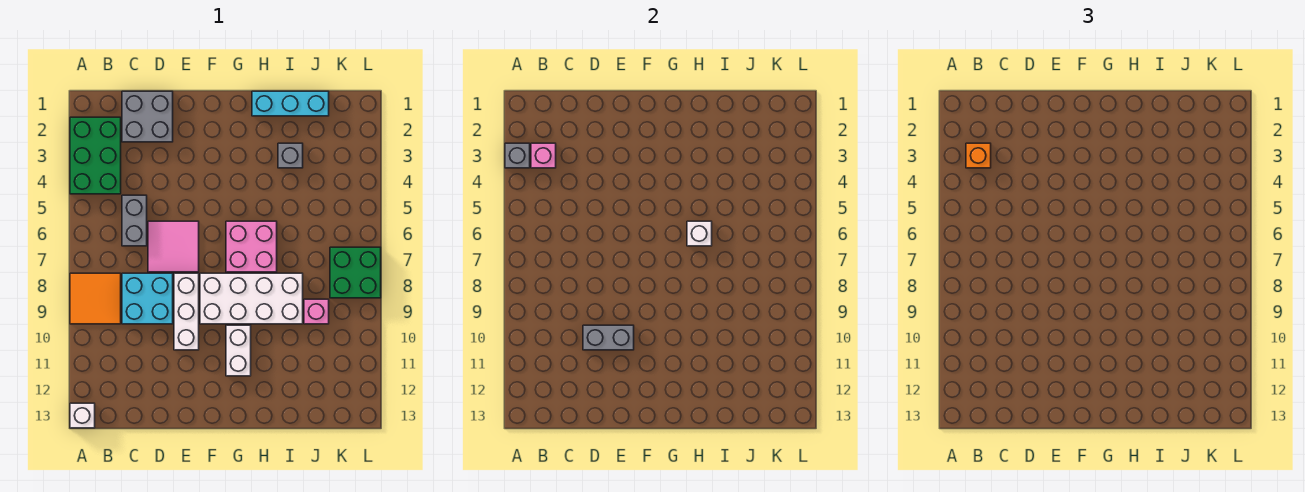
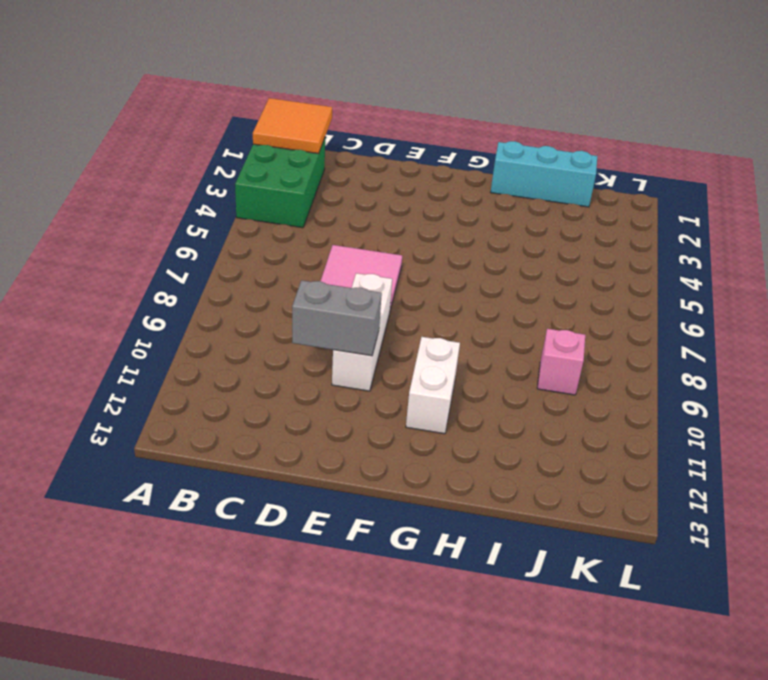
orange 2x2 tile [253,98,332,154] -> orange 2x2 tile moved to [70,273,121,324]
none -> white 1x1 brick [70,403,95,428]
none -> grey 2x2 brick [122,91,173,142]
none -> grey 1x2 brick [122,195,147,246]

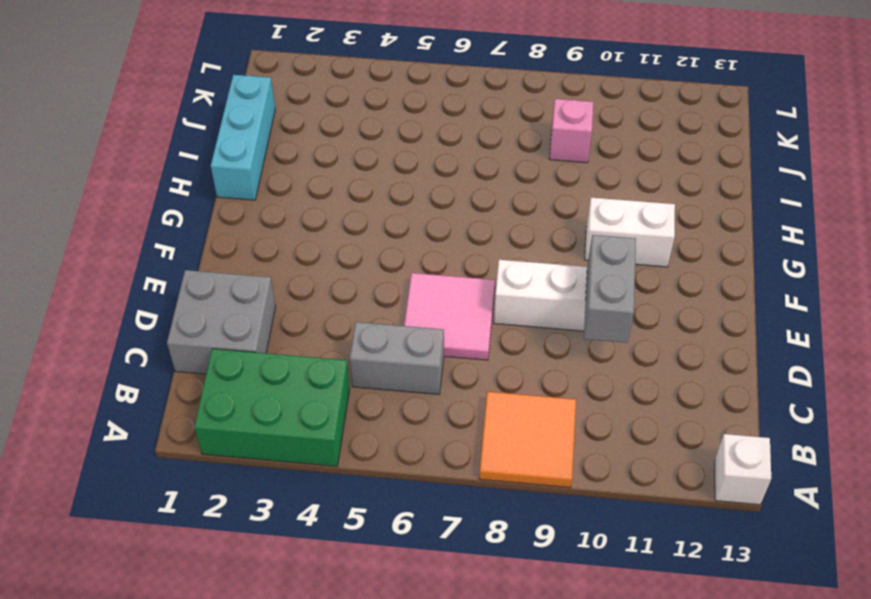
none -> cyan 2x2 brick [122,273,173,324]
none -> white 2x4 brick [200,273,303,324]
none -> pink 2x2 brick [226,221,277,272]

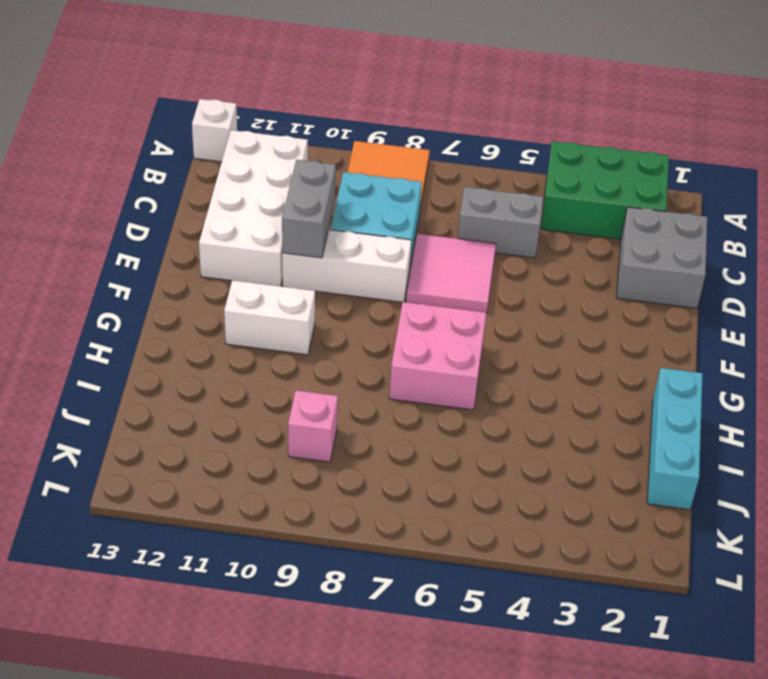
white 2x4 brick [199,130,308,286] -> white 2x4 brick moved to [200,273,303,324]
none -> grey 1x1 brick [278,143,303,168]
none -> green 2x2 brick [330,247,381,298]
none -> grey 1x1 brick [505,143,530,168]

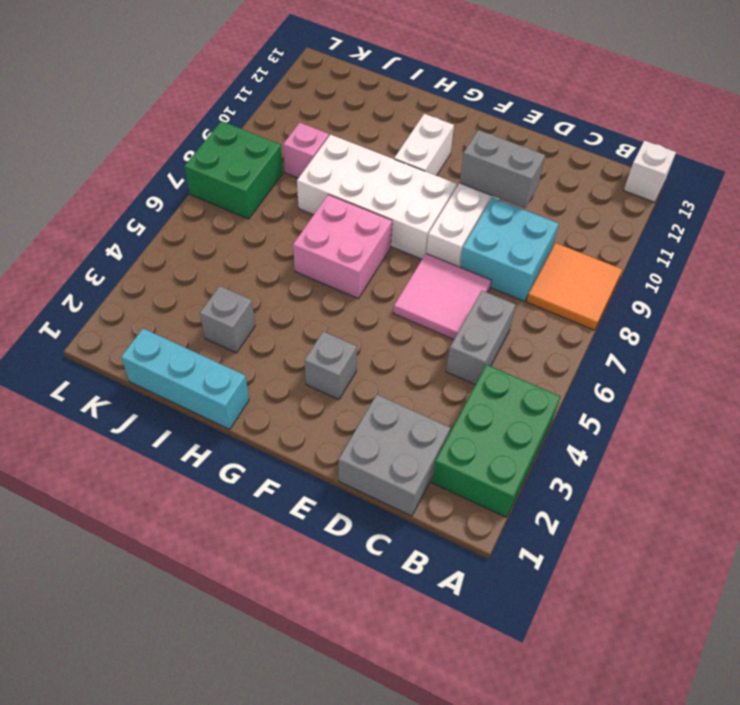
grey 1x1 brick [304,331,357,400] -> grey 1x1 brick moved to [505,143,530,168]
none -> pink 1x1 brick [531,143,556,168]
none -> white 1x1 brick [687,221,712,246]
none -> orange 1x1 brick [966,143,991,168]

